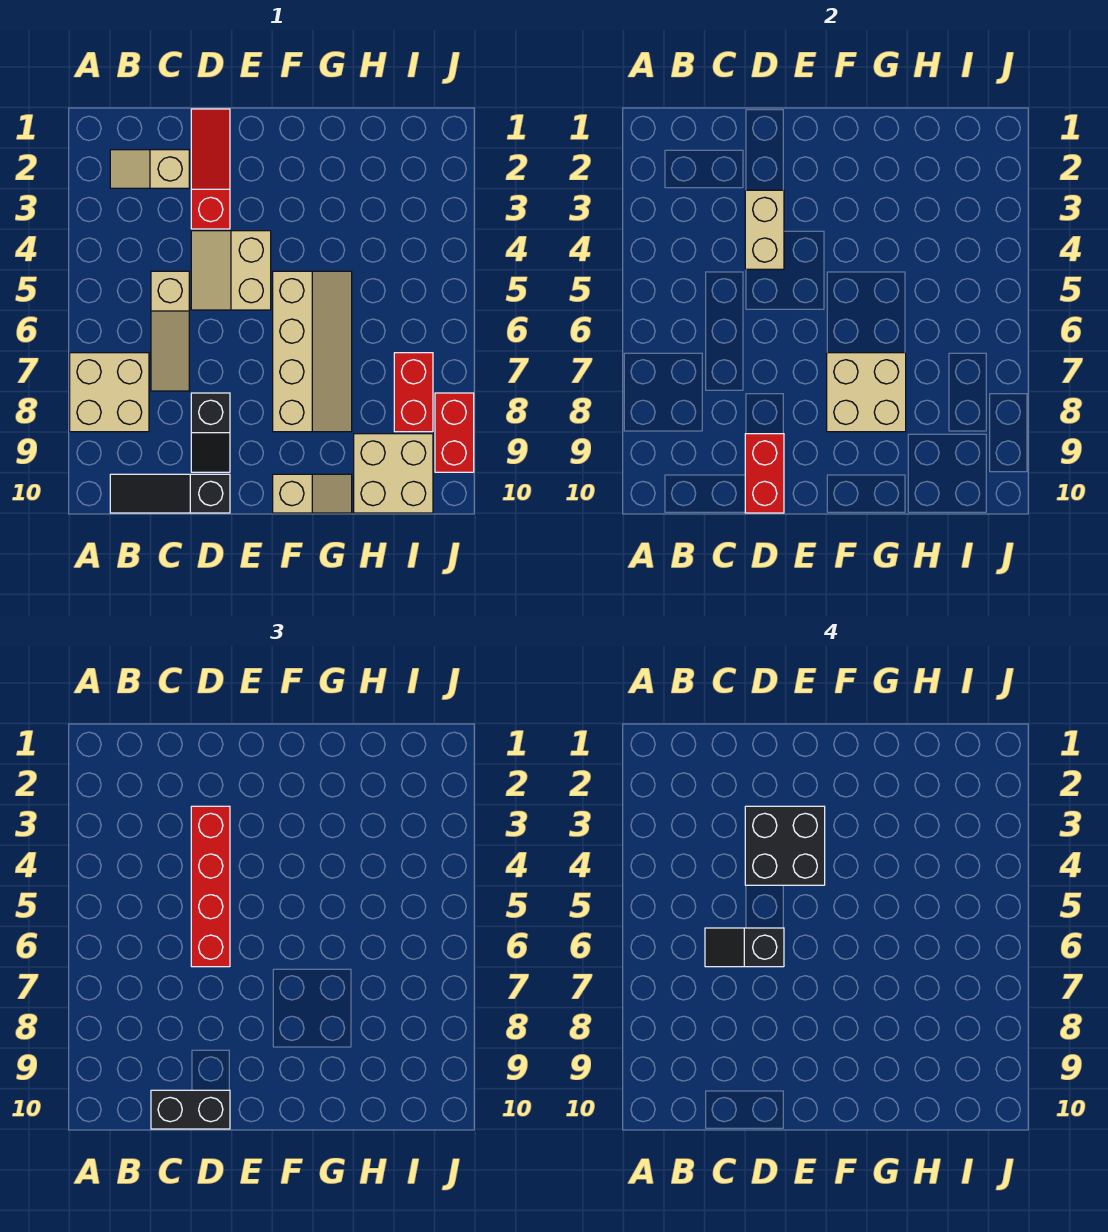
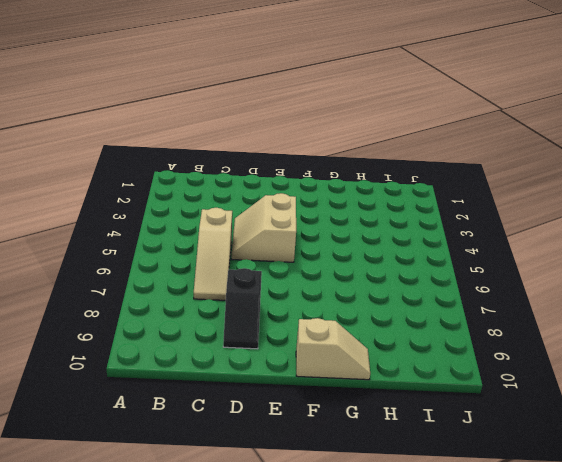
none -> tan 2x2 brick [70,353,149,432]
none -> tan 1x2 slope [110,150,189,188]
none -> black 1x3 slope [110,474,230,513]

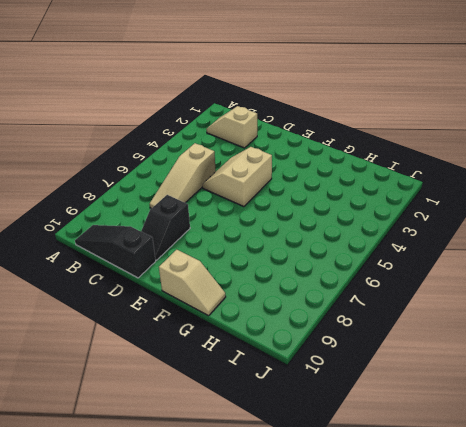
none -> tan 2x2 brick [70,353,149,432]
none -> red 1x3 slope [191,109,230,229]
none -> tan 2x4 slope [273,271,352,432]

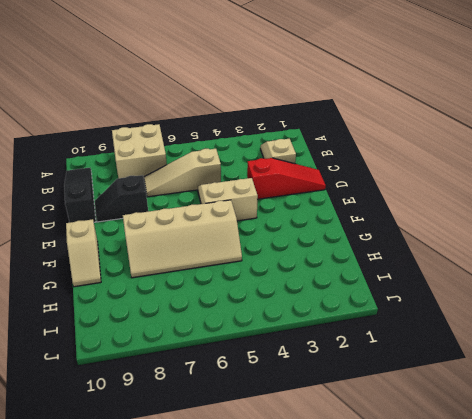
none -> tan 2x2 brick [354,434,433,513]
none -> red 1x2 brick [394,353,433,432]
none -> red 1x2 brick [435,393,474,472]

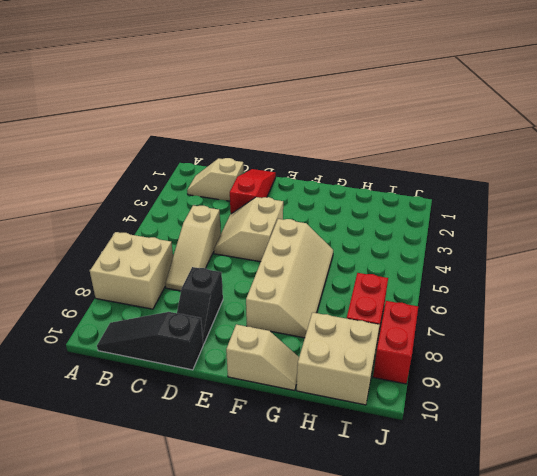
none -> tan 1x2 brick [745,190,784,269]
none -> red 1x2 brick [745,434,784,513]
none -> tan 2x2 brick [827,353,906,432]

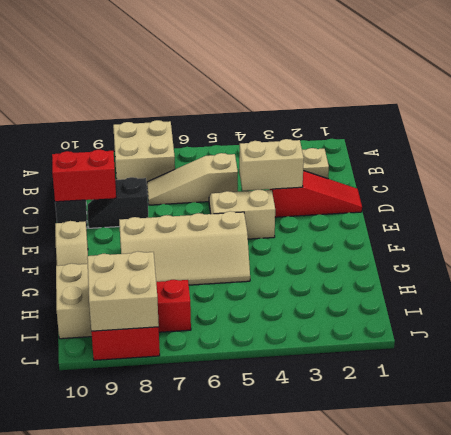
tan 2x2 brick [87,251,159,331] -> tan 2x2 brick moved to [827,353,906,432]
none -> black 1x2 brick [151,1090,230,1129]
none -> red 1x4 brick [191,806,230,967]
none -> black 1x2 slope [705,928,784,967]

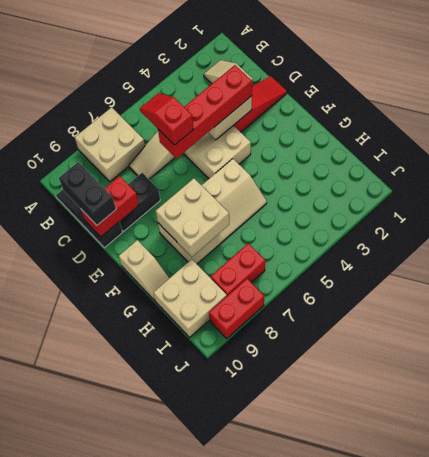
red 1x2 slope [140,93,193,145] -> black 1x2 slope [705,928,784,967]
none -> black 2x2 brick [745,806,825,885]

